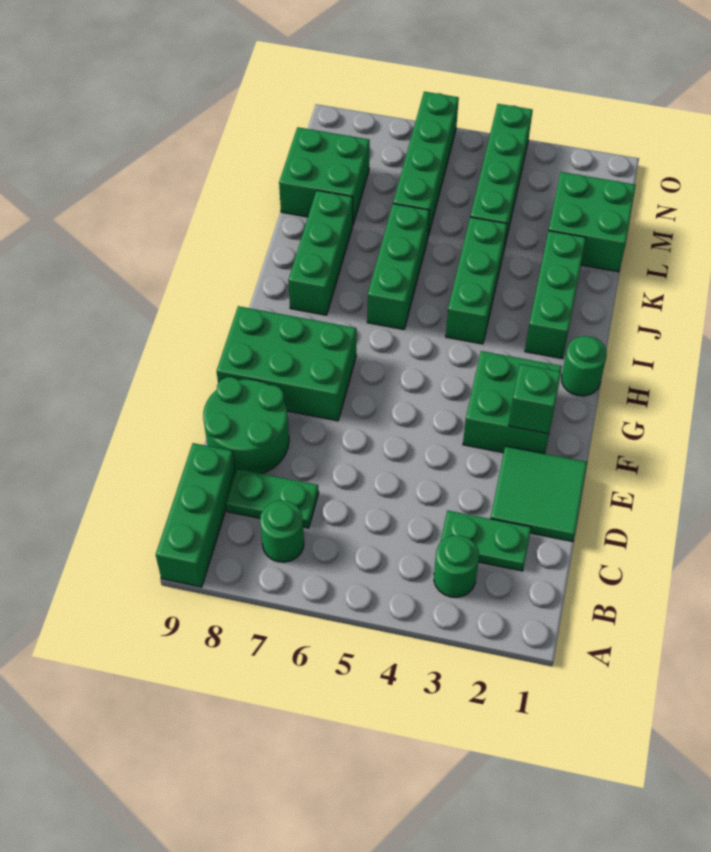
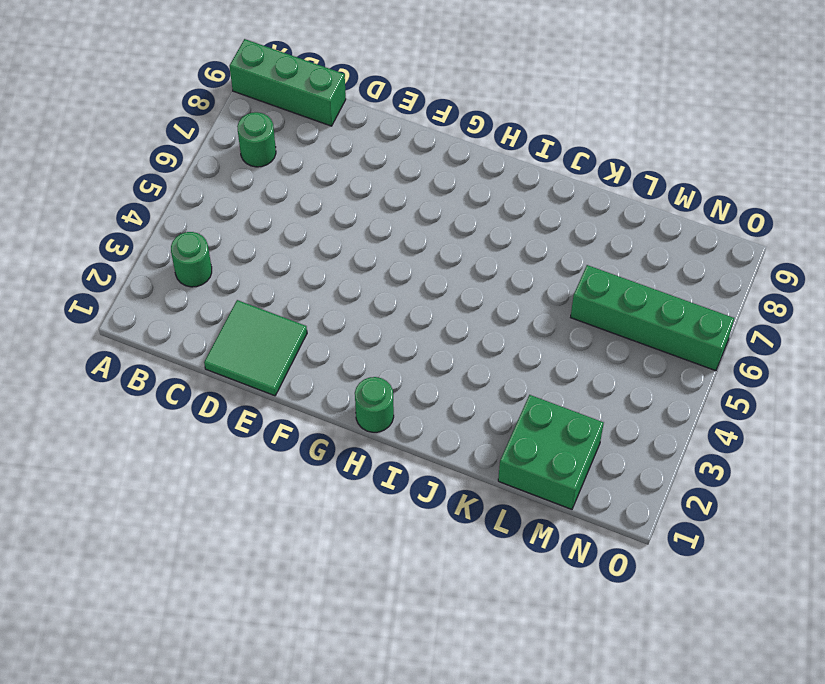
none -> green 1x2 plate [440,511,531,571]
none -> green 1x2 plate [226,469,319,528]
none -> green 2x2 round brick [203,377,289,474]

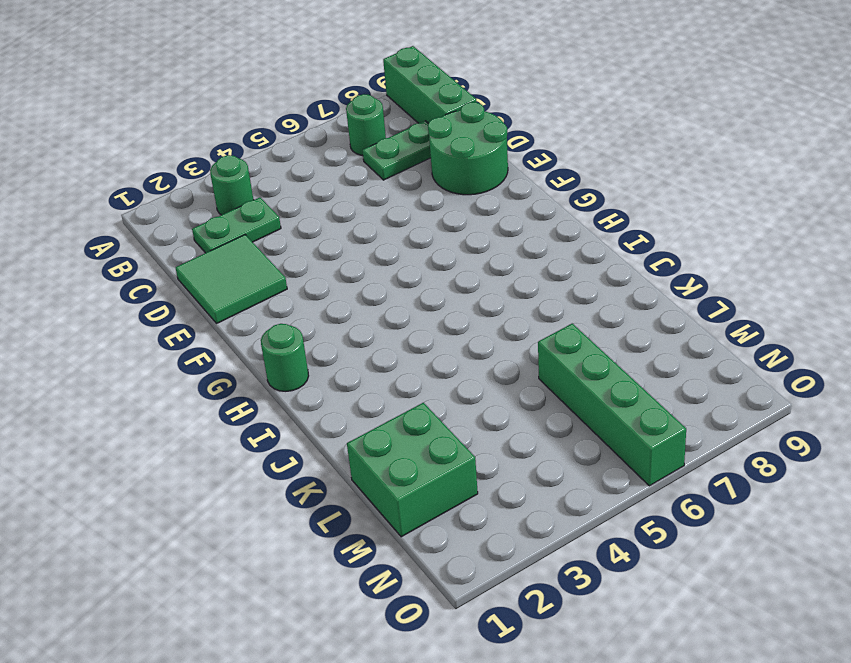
none -> green 2x2 brick [463,351,562,454]
none -> green 2x3 brick [217,306,356,421]
none -> green 1x3 brick [525,231,586,359]

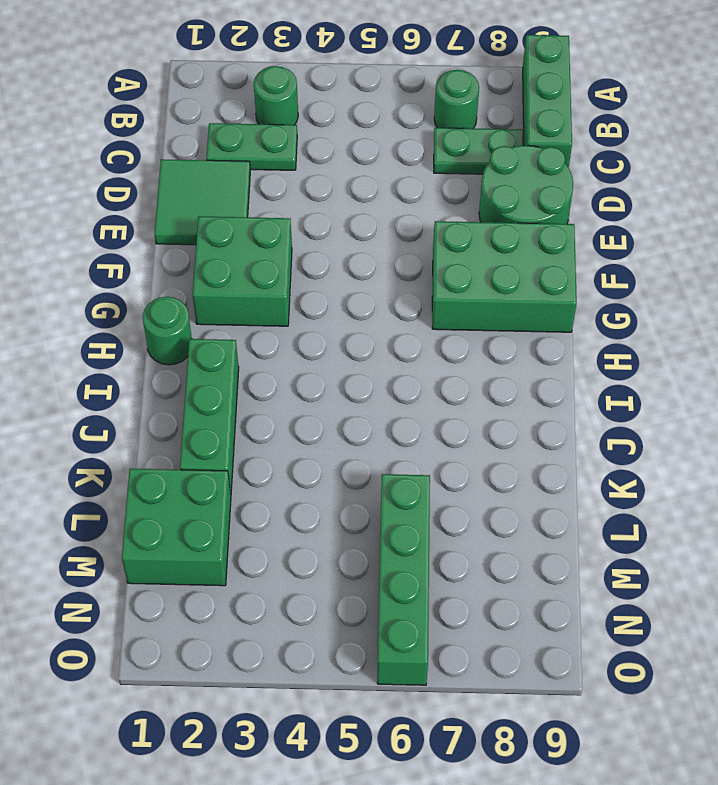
none -> green 1x3 brick [446,217,507,344]
none -> green 1x3 brick [367,204,429,329]
none -> green 1x3 brick [288,190,353,315]

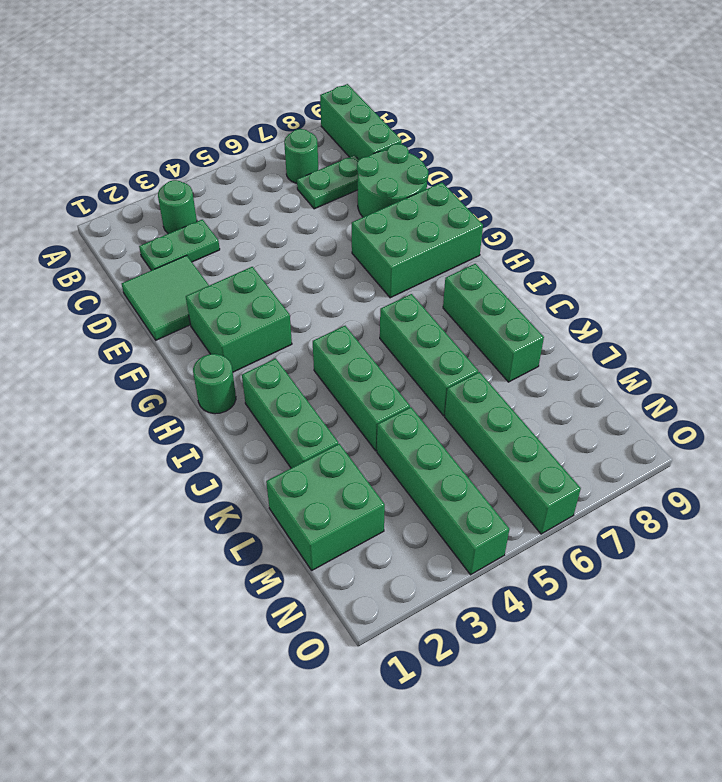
none -> green 2x2 brick [279,127,370,224]
none -> green 1x1 brick [508,364,561,434]

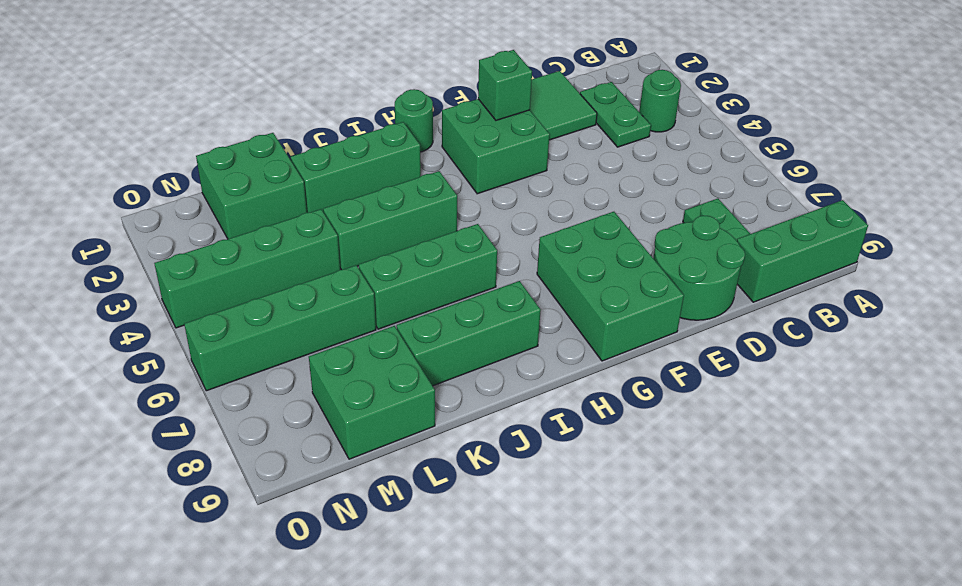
none -> green 1x1 round brick [260,500,304,562]

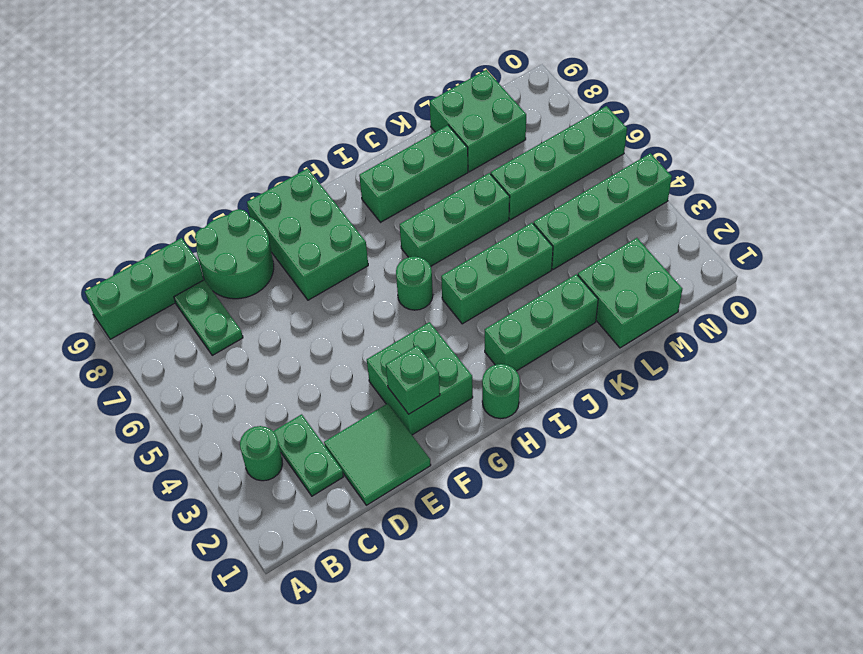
green 1x1 round brick [396,257,433,310] -> green 1x1 round brick moved to [260,500,304,562]

